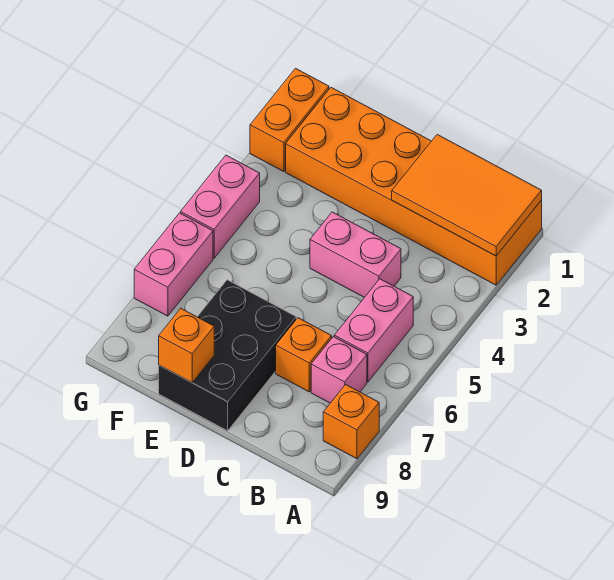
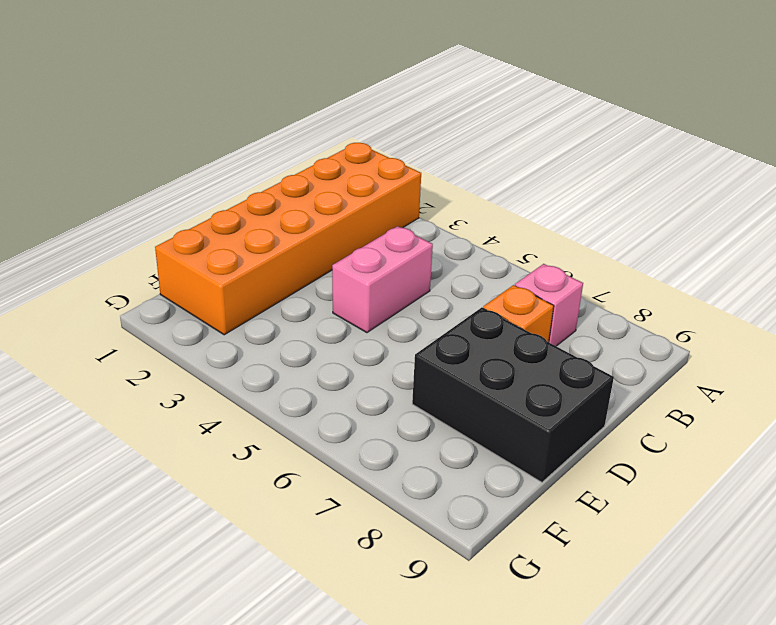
none -> orange 1x1 brick [323,385,379,459]
none -> pink 1x2 brick [334,279,413,382]
none -> orange 1x2 brick [250,68,329,172]

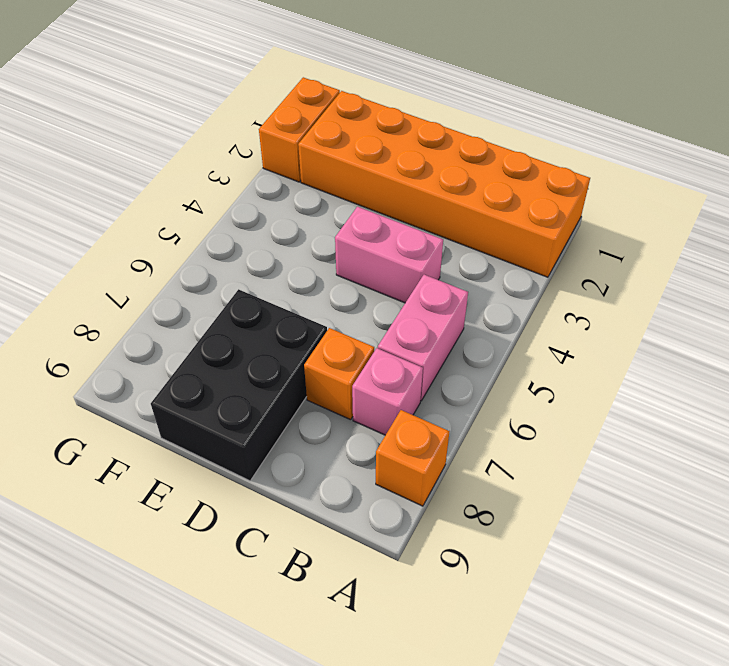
none -> pink 1x2 brick [181,155,260,258]
none -> pink 1x2 brick [134,213,213,316]
none -> orange 2x3 tile [392,135,542,256]

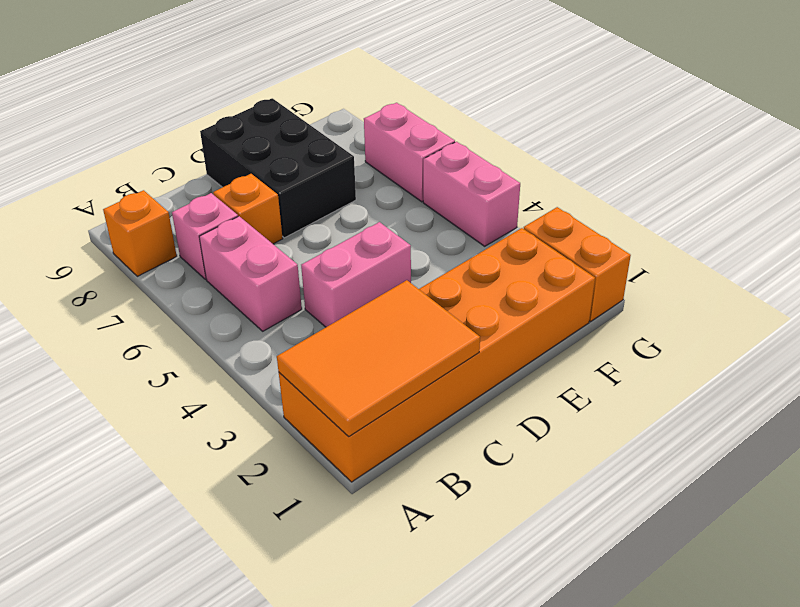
none -> orange 1x1 brick [159,308,214,383]

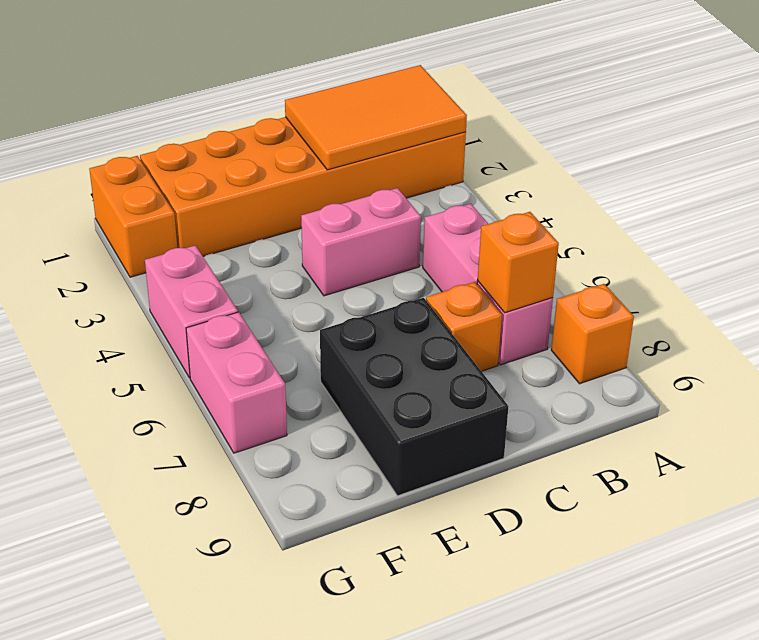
orange 1x1 brick [478,212,559,313] -> orange 1x1 brick moved to [159,308,214,383]

